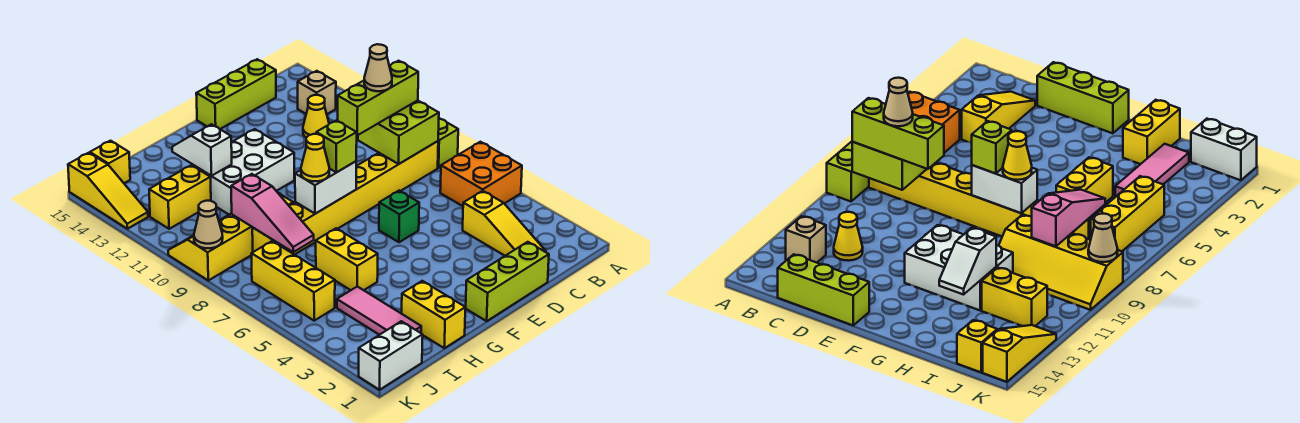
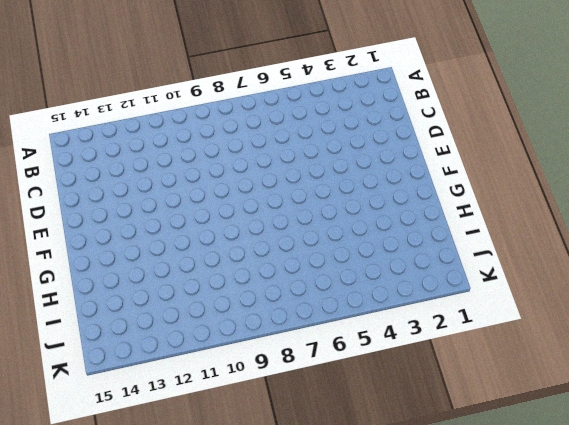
none -> orange 2x2 brick [440,142,522,206]
none -> lime 1x2 brick [438,118,458,168]
none -> yellow 1x8 brick [252,141,438,255]

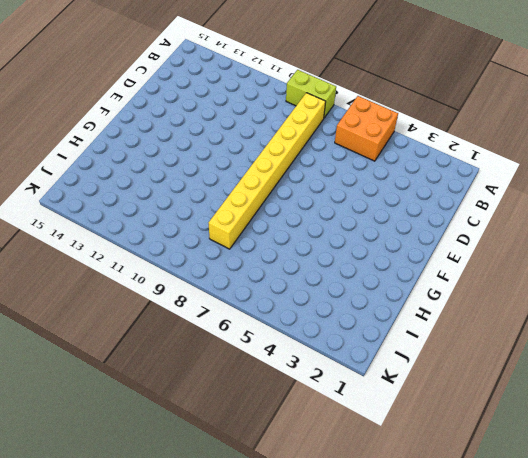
none -> tan 1x1 brick [298,71,336,114]
none -> yellow 1x3 slope [463,191,546,256]
none -> yellow 1x1 cone [303,95,329,138]

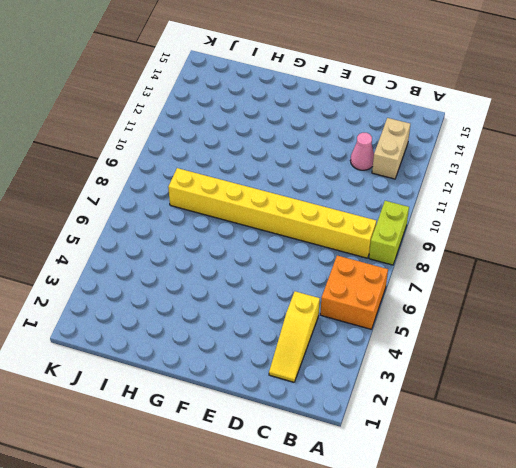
tan 1x2 brick [372,118,410,179] -> tan 1x1 brick [298,71,336,114]
pink 1x1 cone [350,133,374,170] -> yellow 1x1 cone [303,95,329,138]
none -> lime 1x3 brick [196,59,276,129]
none -> lime 1x3 brick [466,242,549,321]
none -> green 1x1 brick [379,191,419,242]

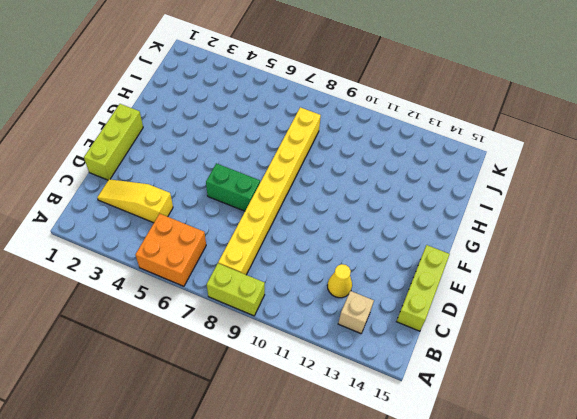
green 1x2 brick [206,163,260,211] -> green 1x1 brick [379,191,419,242]
none -> white 2x3 brick [192,129,294,214]
none -> yellow 1x2 brick [402,281,465,348]
none -> yellow 1x2 brick [316,228,378,290]

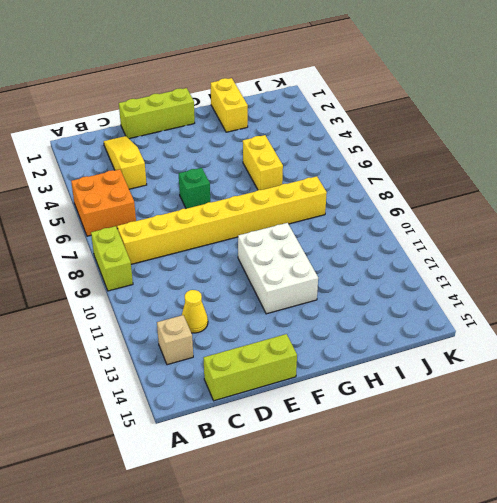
white 2x3 brick [238,223,318,314] -> white 2x3 brick turned to [192,129,294,214]
none -> yellow 2x4 slope [168,193,293,280]
none -> pink 1x3 tile [337,287,421,335]
none -> yellow 1x2 brick [149,165,211,229]

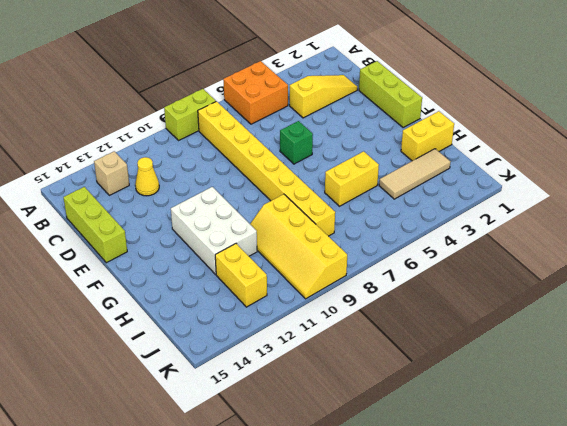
tan 1x3 tile [379,149,451,199] -> pink 1x3 tile [337,287,421,335]
none -> white 1x2 brick [359,321,423,390]
none -> yellow 1x3 brick [251,241,335,321]
none -> yellow 1x1 brick [90,141,130,183]

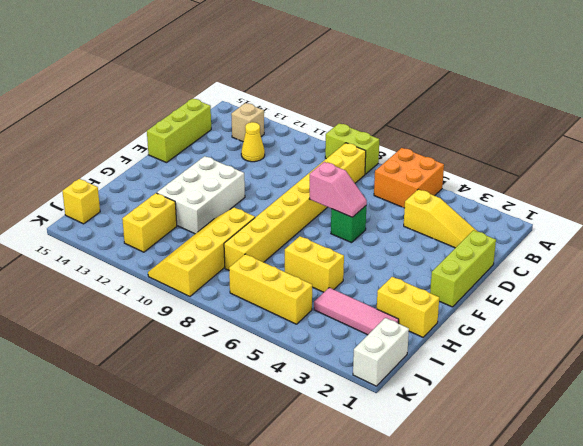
pink 1x2 slope [309,162,367,217] -> none
none -> yellow 1x3 slope [68,153,148,229]
none -> lime 2x2 brick [358,100,439,164]
none -> white 1x2 brick [295,161,356,214]

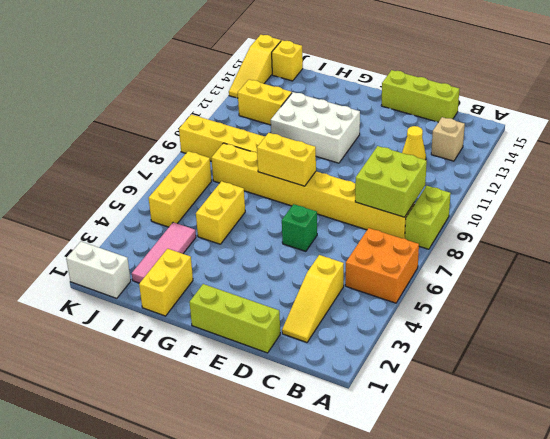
yellow 1x2 brick [257,133,316,186] -> white 1x2 brick [295,161,356,214]
none -> white 1x2 slope [172,124,232,176]
none -> pink 1x3 slope [231,174,314,252]
none -> tan 1x1 cone [194,201,223,248]

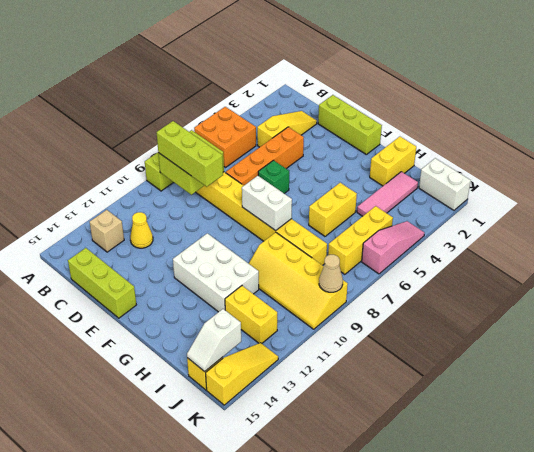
orange 1x4 brick [226,127,304,185] -> none
white 1x2 slope [187,309,241,372] -> white 1x2 slope moved to [172,124,232,176]
pink 1x3 slope [362,221,424,274] -> pink 1x3 slope moved to [231,174,314,252]
none -> lime 1x1 brick [316,120,357,172]
none -> yellow 1x1 cone [301,134,329,181]
none -> tan 1x1 cone [364,44,392,91]

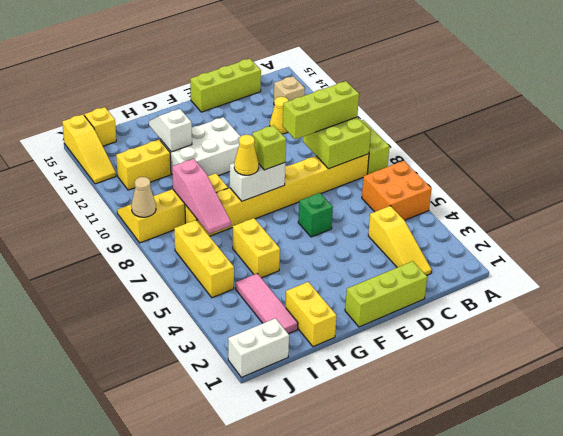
none -> tan 1x1 cone [364,44,392,91]

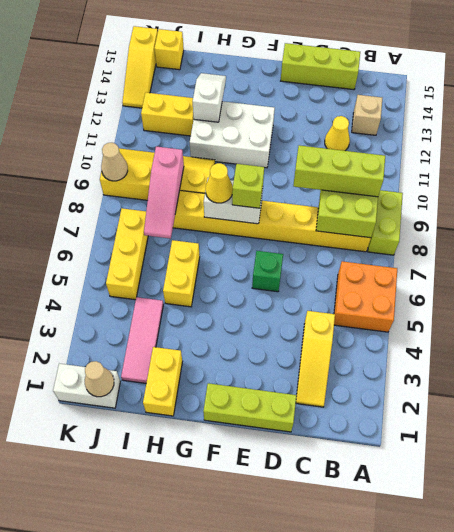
tan 1x1 cone [85,361,114,397] -> tan 1x1 cone moved to [364,44,392,91]

